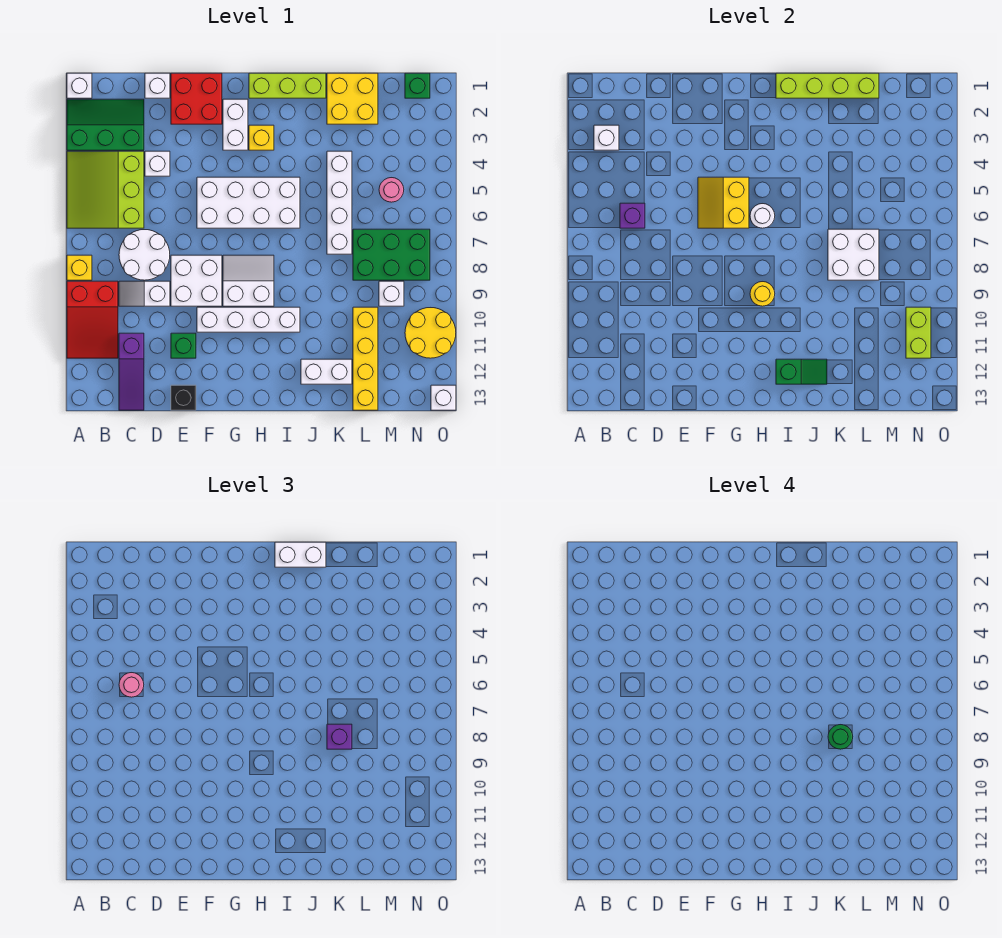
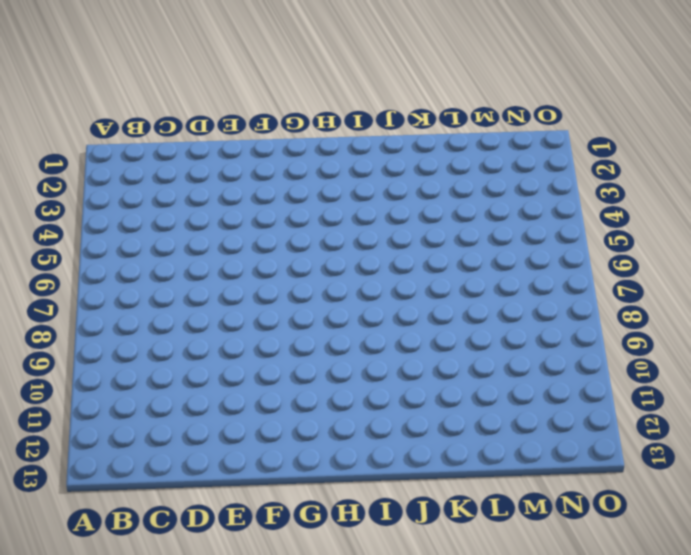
none -> white 1x1 brick [67,73,92,98]
none -> green 2x3 slope [67,99,144,150]
none -> lime 3x3 slope [67,151,144,228]
none -> yellow 1x1 brick [67,255,92,280]

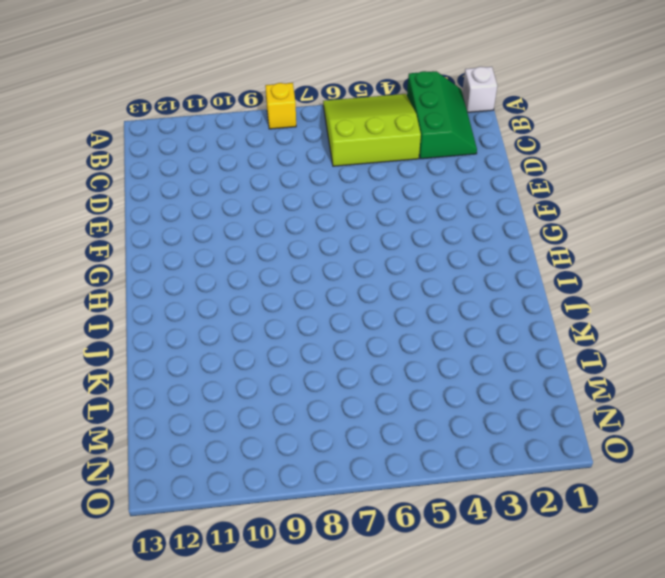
none -> red 2x3 slope [67,281,118,358]
none -> white 2x2 round brick [119,230,170,280]
none -> white 1x2 slope [119,281,170,306]
none -> purple 1x3 slope [119,333,144,410]

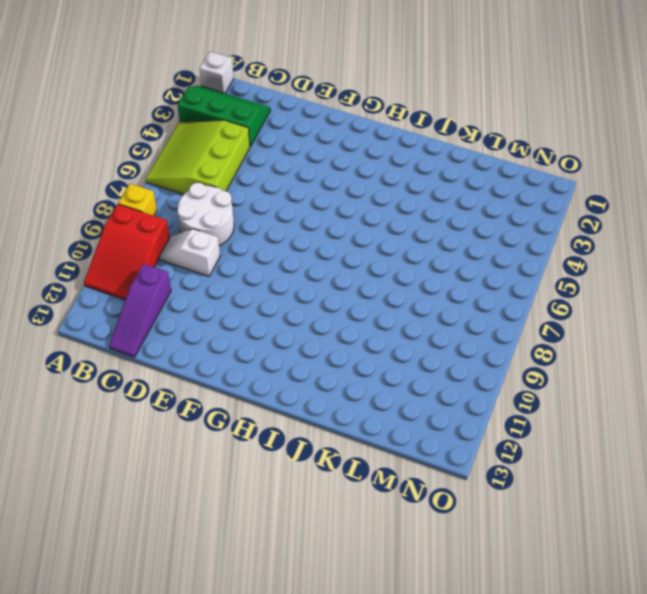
none -> white 1x1 brick [145,73,170,98]
none -> white 1x1 brick [145,151,170,176]
none -> red 2x2 brick [171,73,222,124]
none -> white 2x2 brick [171,255,222,306]

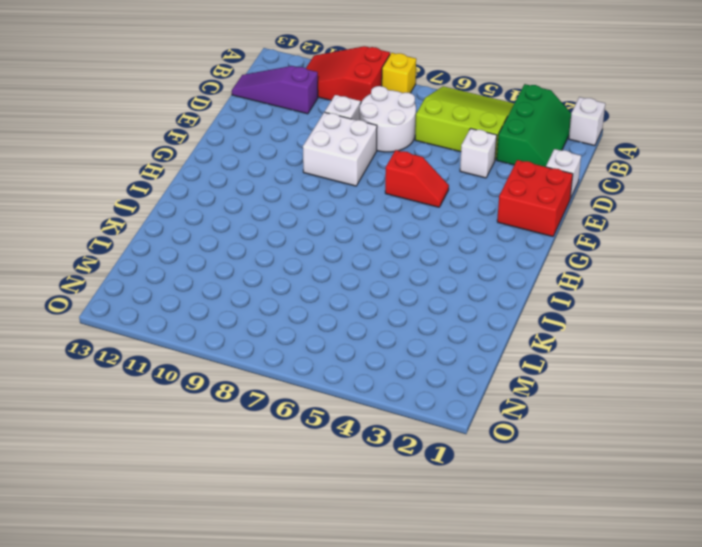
red 1x2 slope [385,150,449,207] -> white 2x4 brick [197,177,300,228]
none -> green 1x1 brick [171,333,196,358]
none -> black 1x1 brick [171,385,196,410]
none -> white 1x4 brick [197,307,300,332]
none -> white 1x2 brick [223,99,248,150]

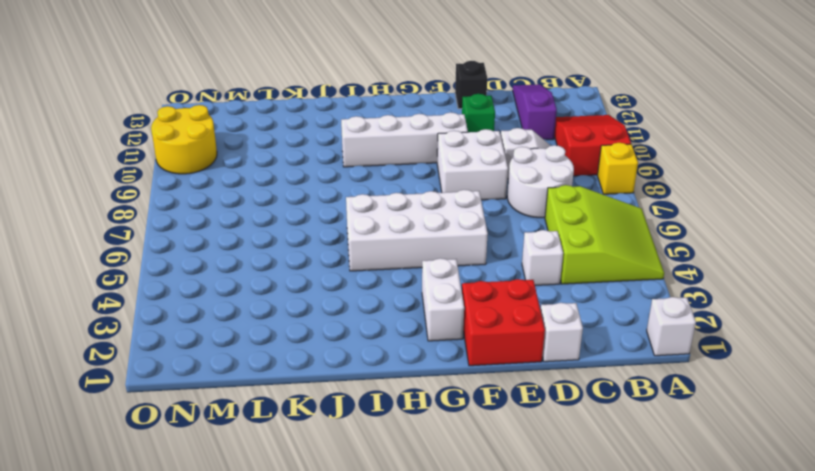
none -> green 2x3 slope [67,99,144,150]
none -> white 2x2 slope [223,255,274,306]
none -> lime 1x3 brick [249,73,326,98]
none -> yellow 1x1 brick [249,125,274,150]

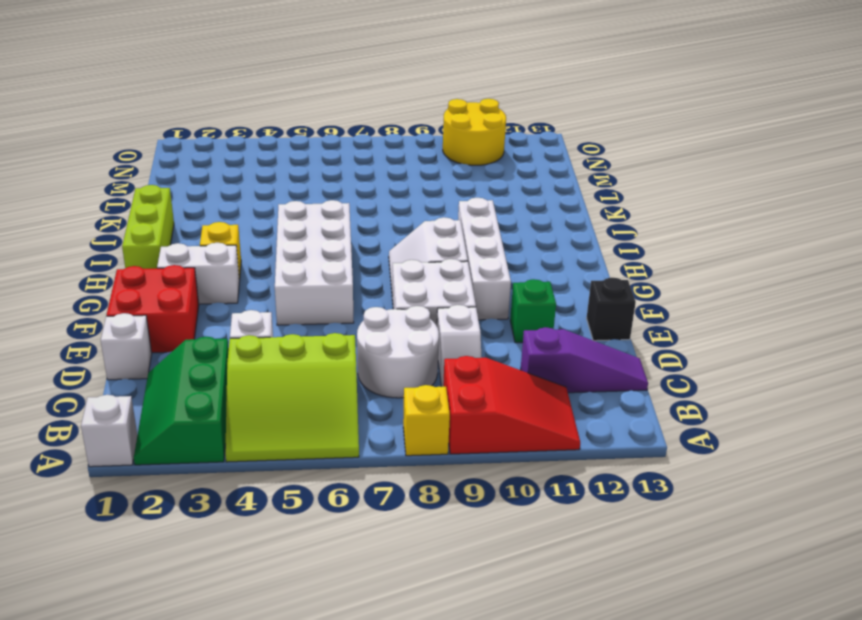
none -> white 1x2 brick [301,359,352,384]
none -> yellow 2x2 brick [327,73,378,124]
none -> white 1x4 brick [327,151,352,254]
none -> green 2x3 brick [353,229,430,280]

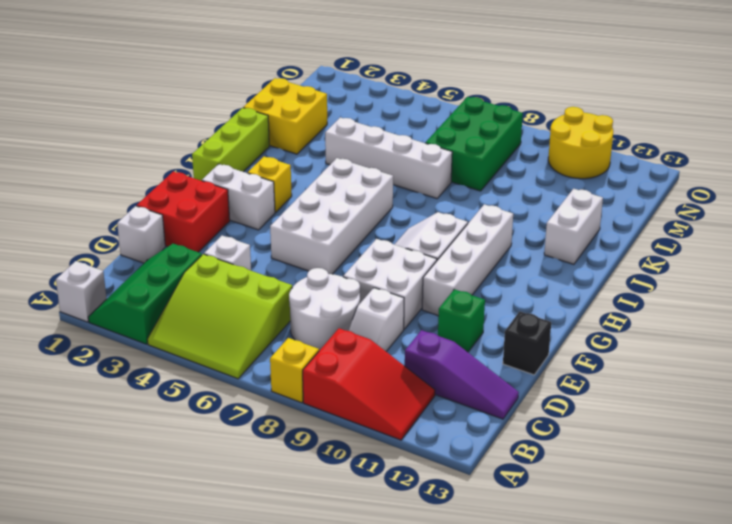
none -> yellow 1x4 brick [353,307,378,410]
none -> pink 1x1 round brick [379,178,404,202]
none -> white 1x1 brick [379,281,404,306]
none -> green 1x1 brick [405,73,430,98]

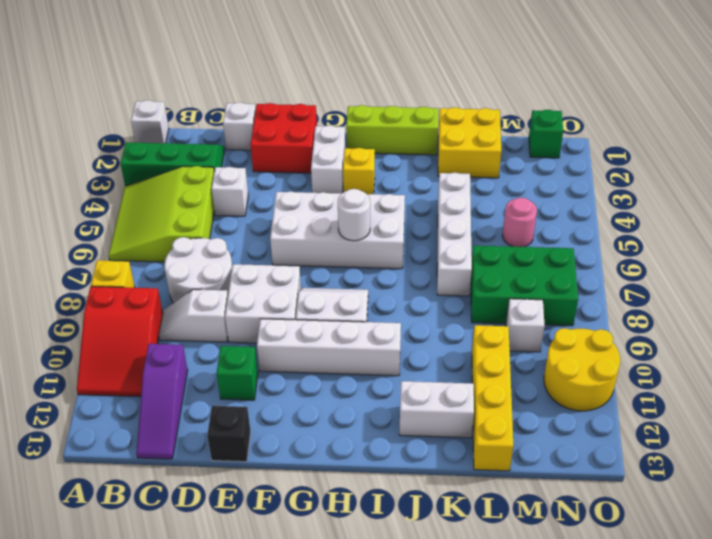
none -> white 1x1 brick [431,385,456,410]
none -> white 1x1 brick [594,125,619,150]
none -> purple 1x1 brick [620,203,645,228]
none -> yellow 2x2 slope [698,177,749,228]

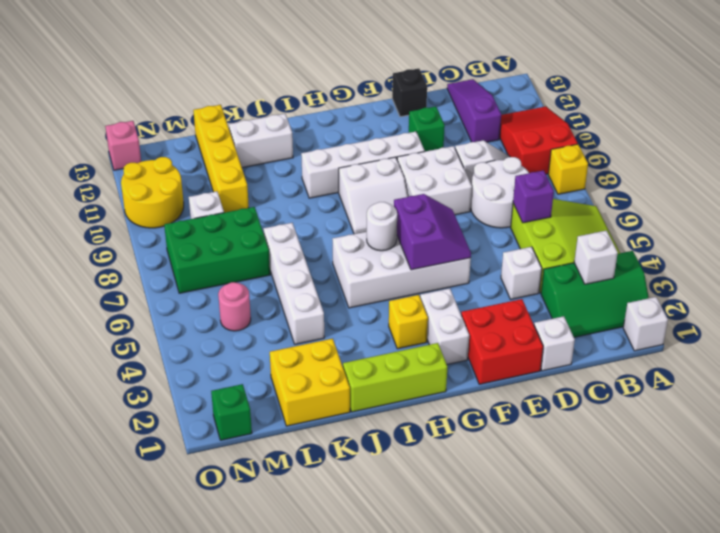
purple 2x2 slope [394,194,471,270] -> yellow 2x2 slope [698,177,749,228]
pink 1x1 brick [105,121,141,170] -> white 1x1 brick [431,385,456,410]
none -> yellow 1x1 round brick [750,282,775,306]
none -> lime 1x4 brick [776,73,879,98]
none -> green 1x2 slope [776,359,827,384]
none -> white 2x2 brick [828,229,879,280]

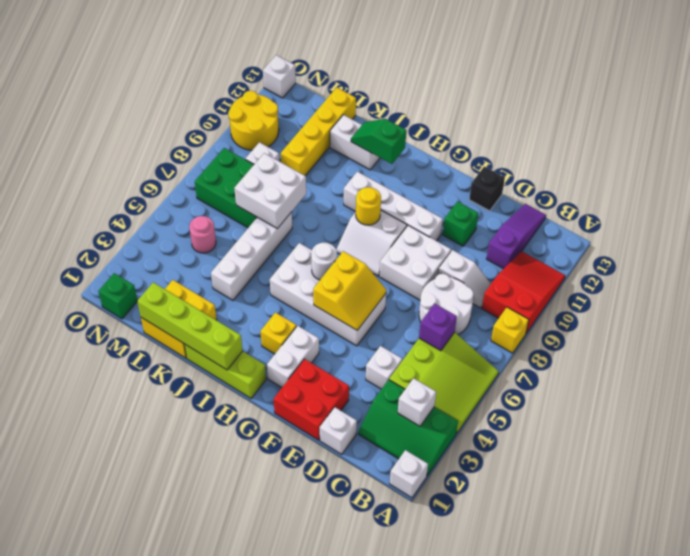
none -> lime 1x2 brick [906,307,931,358]
none -> pink 1x1 round brick [119,673,144,697]
none -> white 1x2 brick [275,542,326,567]
none -> purple 1x1 brick [327,724,352,749]

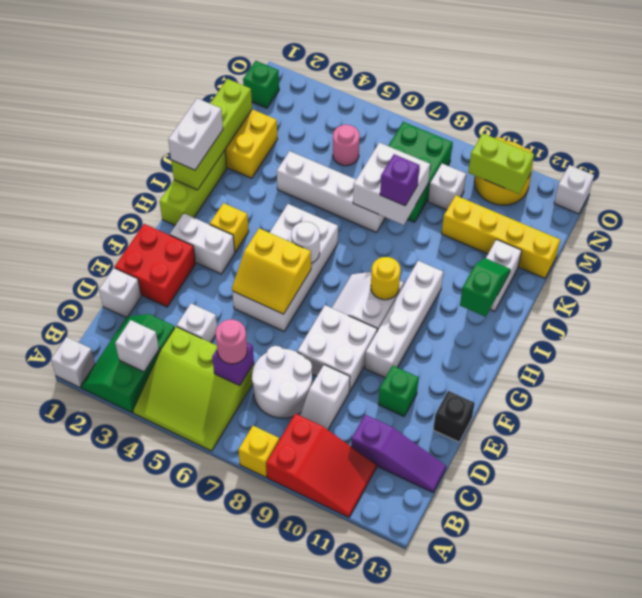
none -> green 1x1 round brick [828,725,853,749]

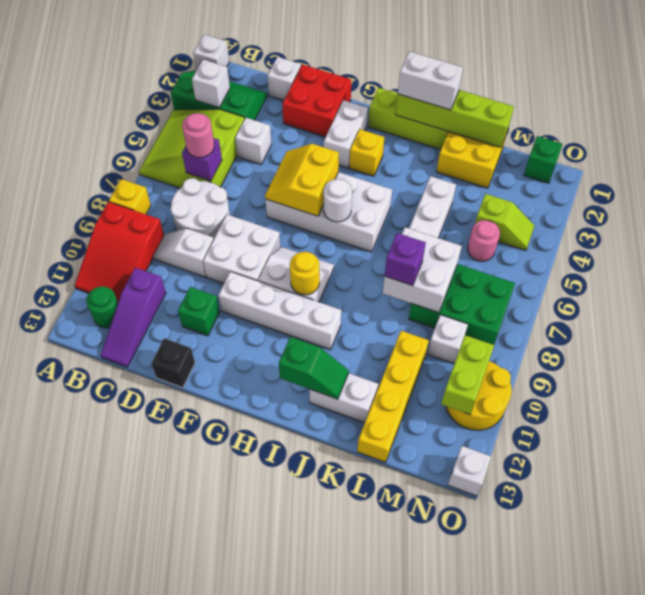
green 1x1 round brick [86,286,118,328] -> green 1x1 round brick moved to [828,725,853,749]
lime 1x2 slope [475,194,535,251] -> none

